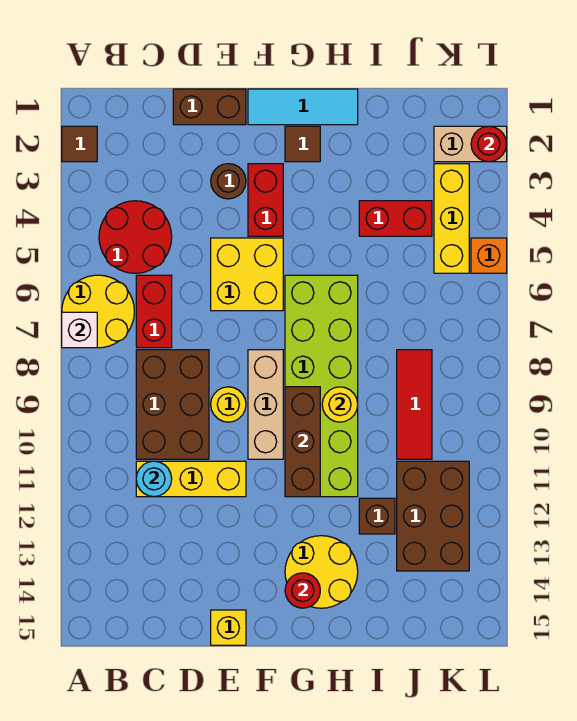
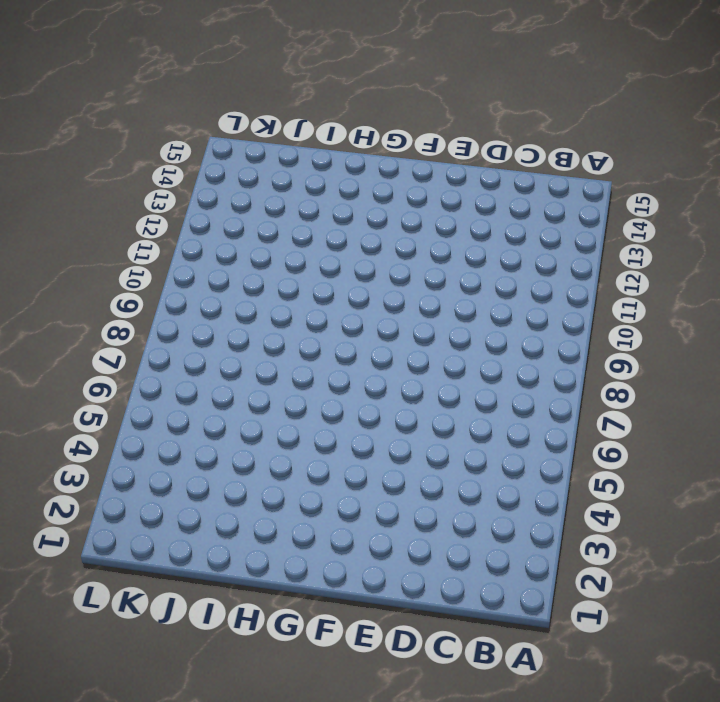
none -> brown 1x1 tile [62,126,97,162]
none -> yellow 2x2 round brick [62,275,134,348]
none -> red 2x2 round brick [99,201,172,273]
none -> red 1x2 brick [136,275,172,348]

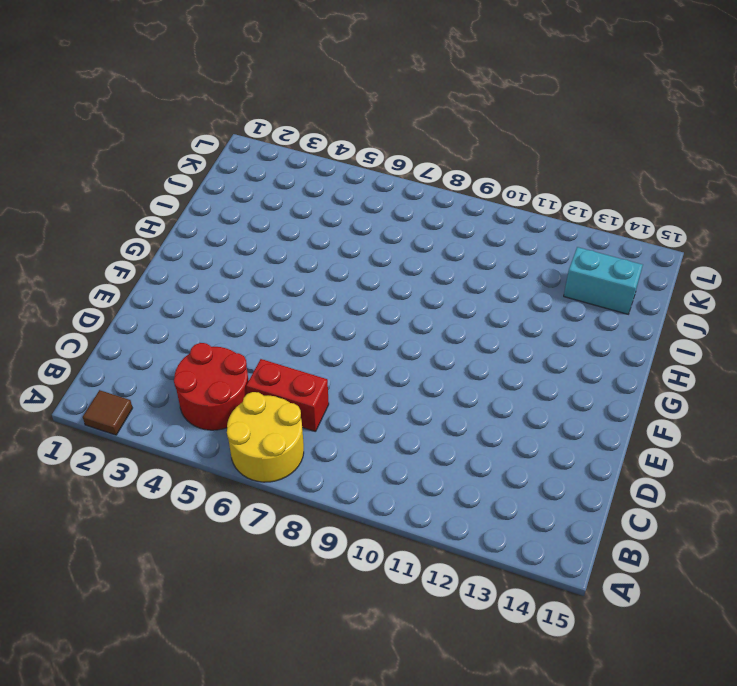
cyan 1x2 brick [564,247,643,314] -> brown 2x3 brick [397,461,469,571]
none -> brown 2x3 brick [136,350,209,459]
none -> yellow 1x3 brick [136,461,246,497]
none -> brown 1x2 brick [173,89,246,125]
none -> brown 1x1 round brick [211,164,246,199]

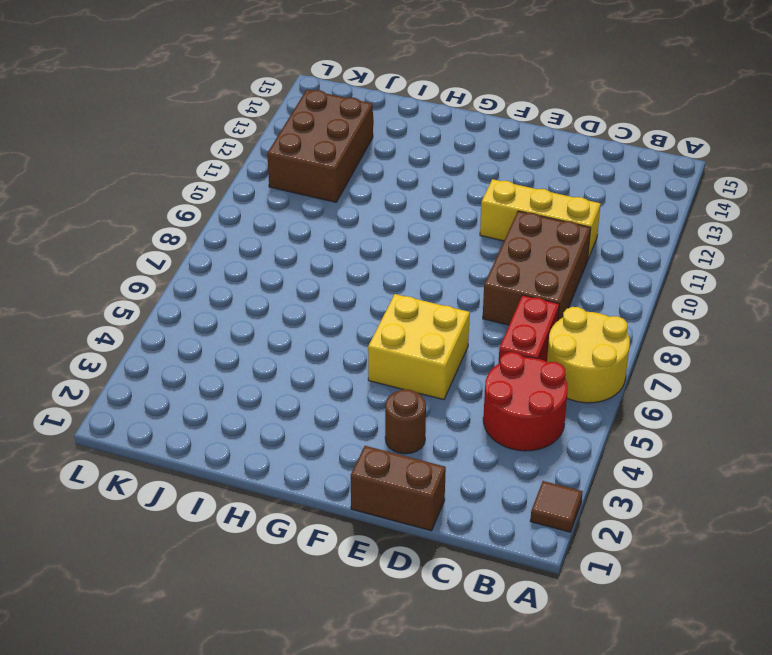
none -> yellow 1x1 round brick [211,387,246,422]
none -> yellow 1x1 brick [211,610,246,645]
none -> cyan 1x3 tile [248,89,358,125]
none -> red 1x2 brick [248,164,283,236]

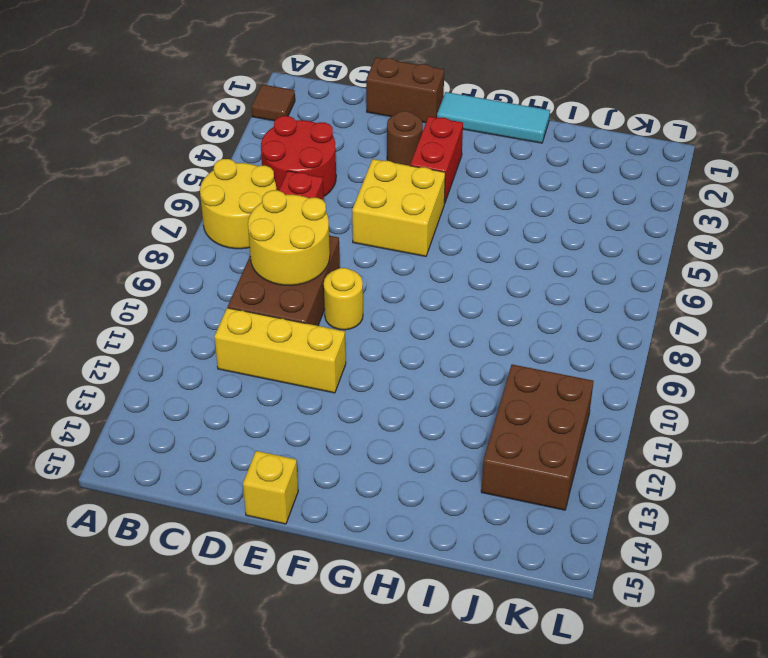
yellow 2x2 round brick [248,190,330,285] -> yellow 2x2 round brick moved to [285,536,358,608]
none -> tan 1x3 brick [248,350,283,459]
none -> brown 1x1 tile [285,126,320,162]
none -> lime 2x6 brick [285,275,358,497]
none -> red 1x2 brick [359,201,432,236]

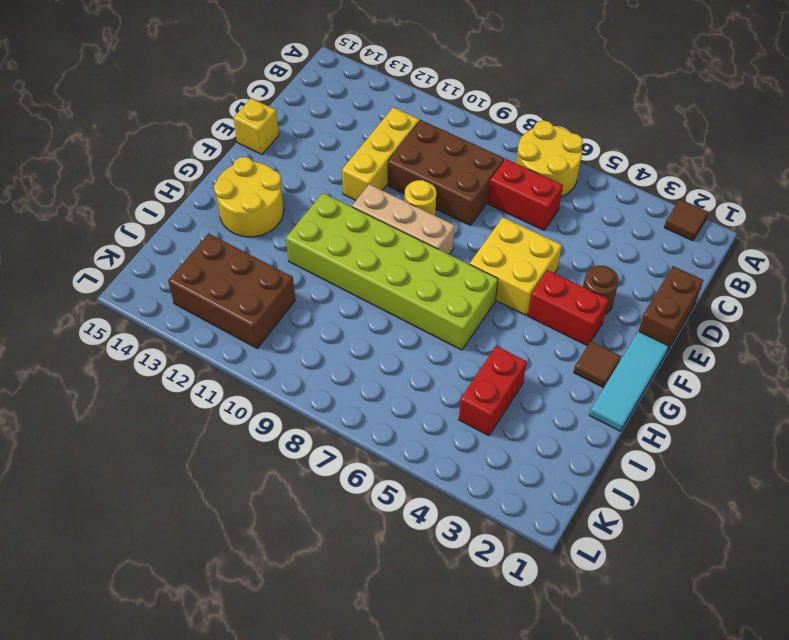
none -> red 2x2 round brick [99,201,172,273]
none -> brown 1x1 brick [359,498,395,534]
none -> red 1x3 tile [397,350,432,459]
none -> tan 1x2 brick [434,126,507,162]

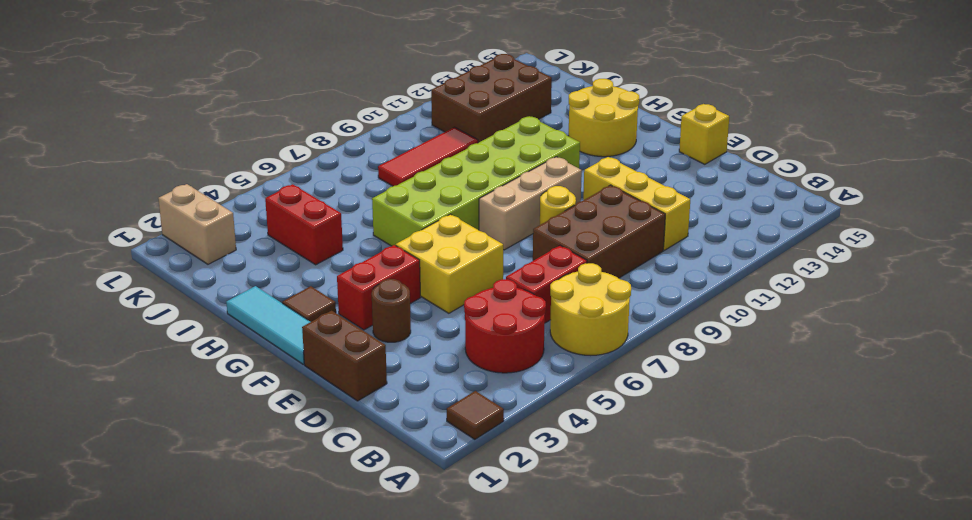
none -> brown 1x1 brick [359,498,395,534]
none -> yellow 1x3 brick [434,164,469,273]
none -> orange 1x1 brick [471,238,507,273]
none -> white 1x1 brick [62,312,97,348]

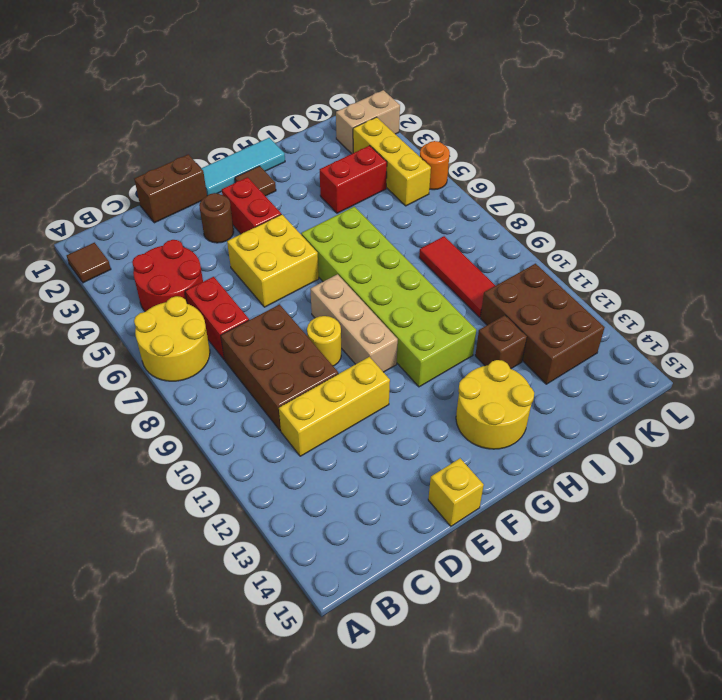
orange 1x1 round brick [420,141,450,190] -> orange 1x1 brick [471,238,507,273]
none -> white 1x1 brick [62,312,97,348]
none -> cyan 1x1 round brick [136,461,172,497]
none -> brown 1x3 brick [285,387,320,497]
none -> red 1x1 round brick [285,573,320,608]

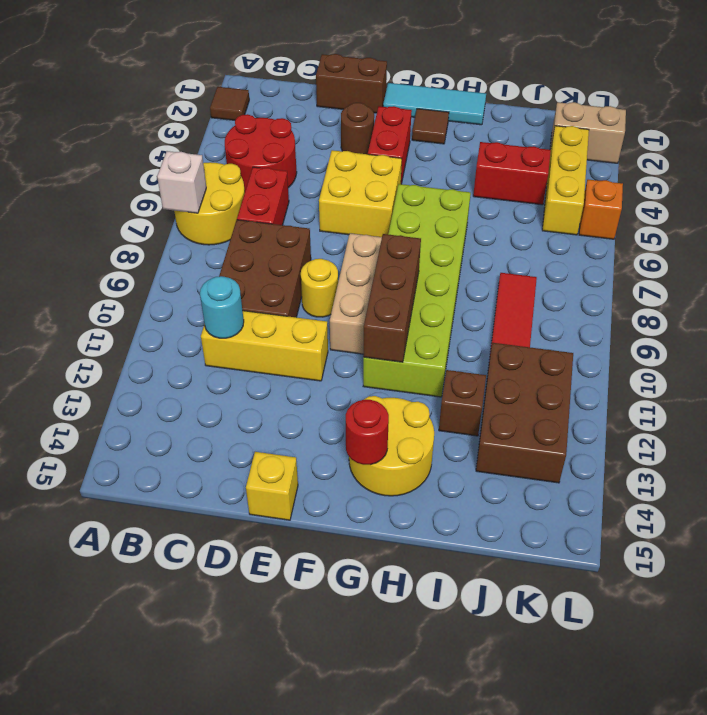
none -> yellow 1x1 round brick [322,387,358,422]
none -> red 1x1 round brick [471,126,507,162]

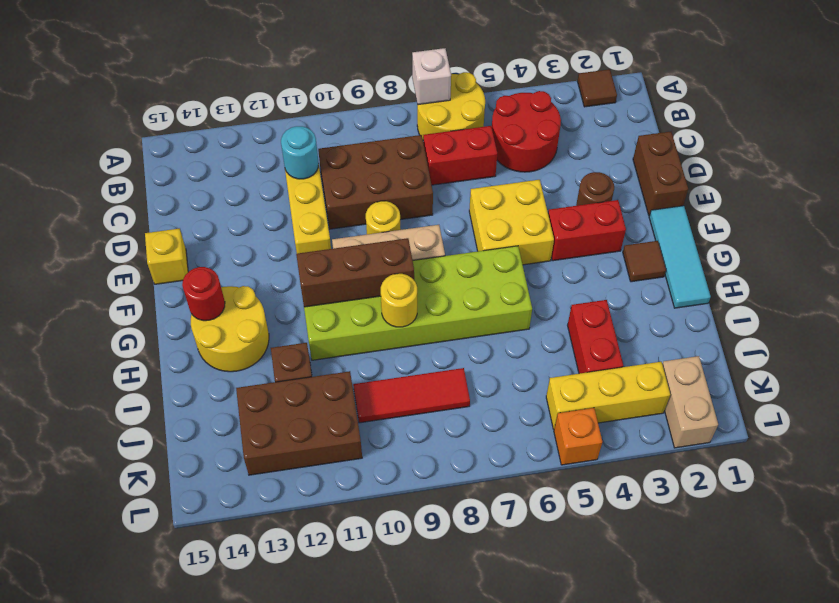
none -> red 1x1 round brick [471,126,507,162]

